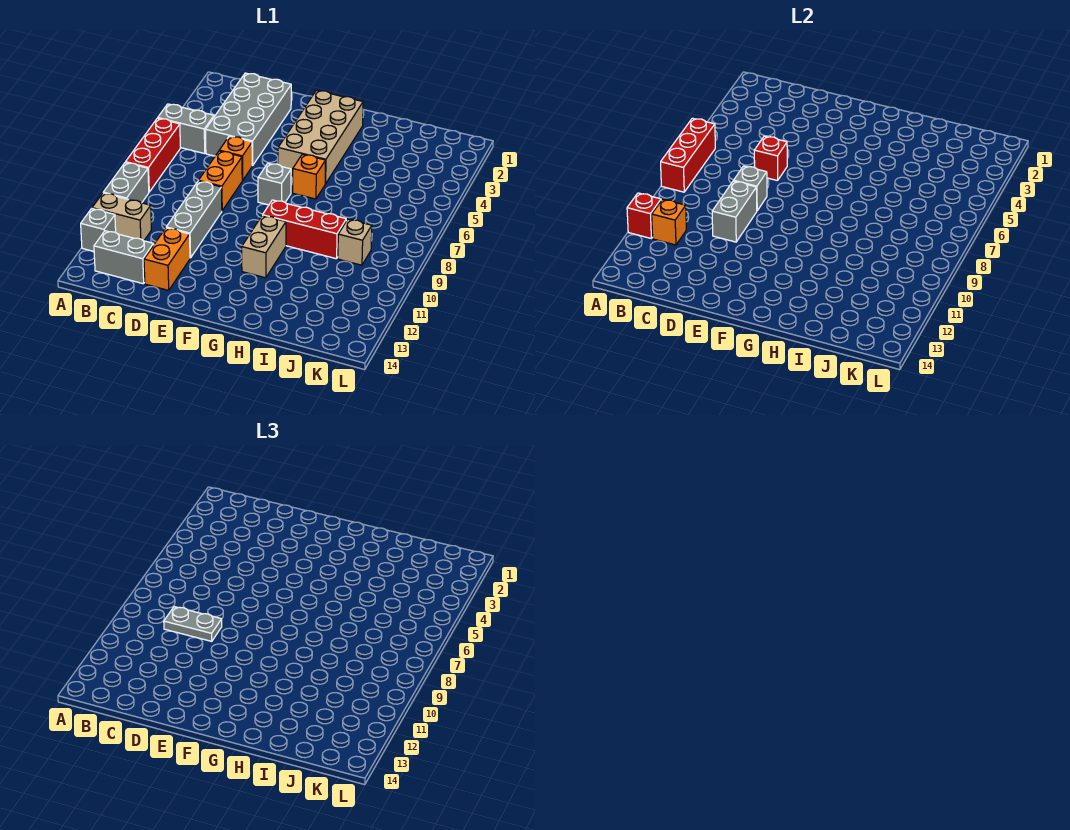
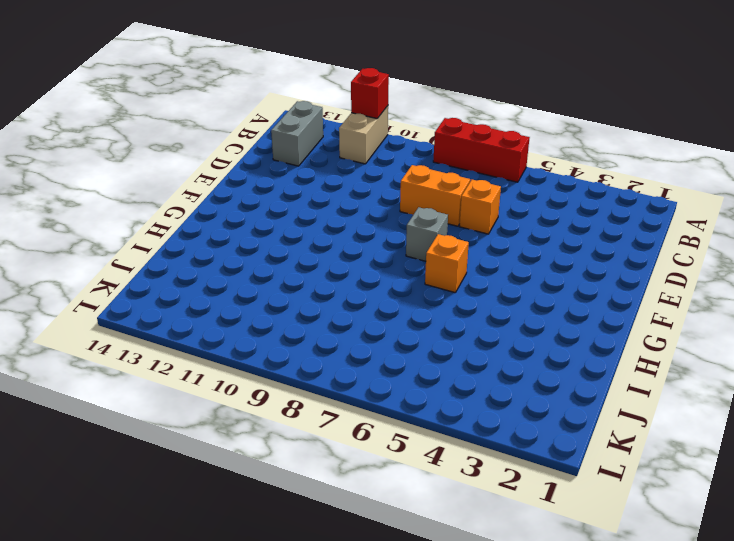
none -> grey 1x2 brick [158,104,214,154]
none -> grey 1x2 brick [103,162,149,203]
none -> grey 1x1 brick [81,209,116,251]

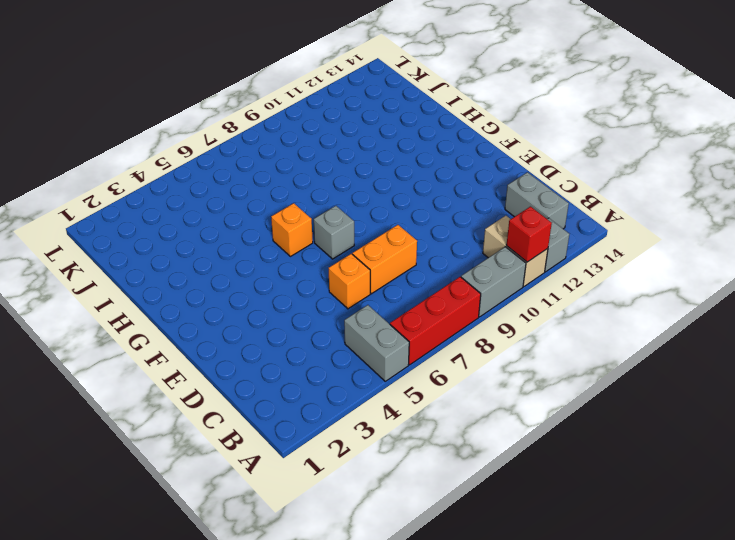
none -> grey 2x4 brick [205,73,291,165]
none -> grey 1x3 brick [166,181,222,258]
none -> orange 1x2 brick [144,228,190,290]

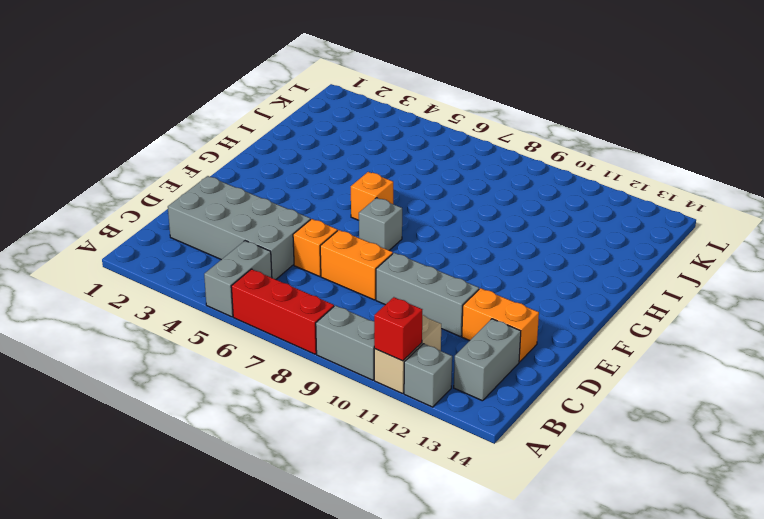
none -> tan 2x4 brick [278,90,363,184]
none -> red 1x3 brick [263,200,346,259]
none -> tan 1x2 brick [242,216,286,278]

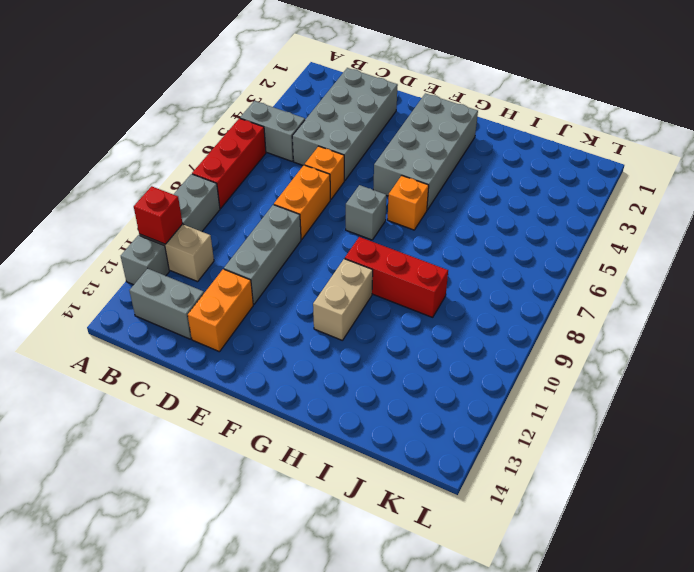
grey 2x4 brick [373,93,478,210] -> tan 2x4 brick [278,90,363,184]
none -> tan 1x1 brick [338,219,372,265]
none -> red 1x3 brick [661,118,715,192]
none -> orange 1x1 brick [652,199,686,245]

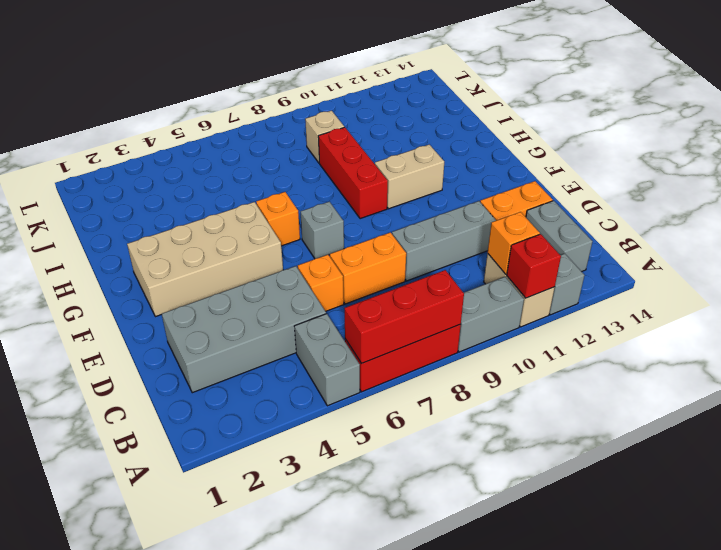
none -> red 1x1 brick [754,136,787,181]
none -> grey 1x1 brick [734,166,767,211]
none -> grey 1x2 brick [712,181,757,242]

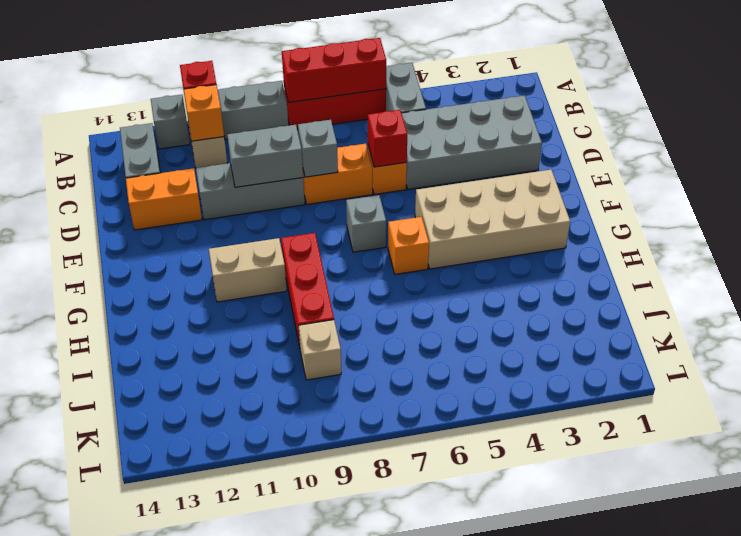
none -> grey 1x2 plate [164,607,222,641]

